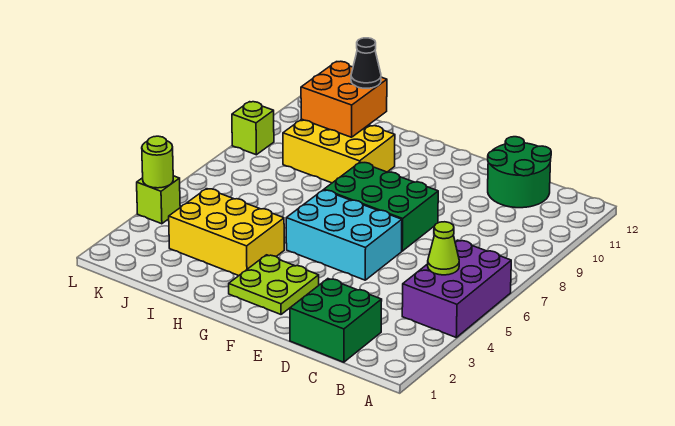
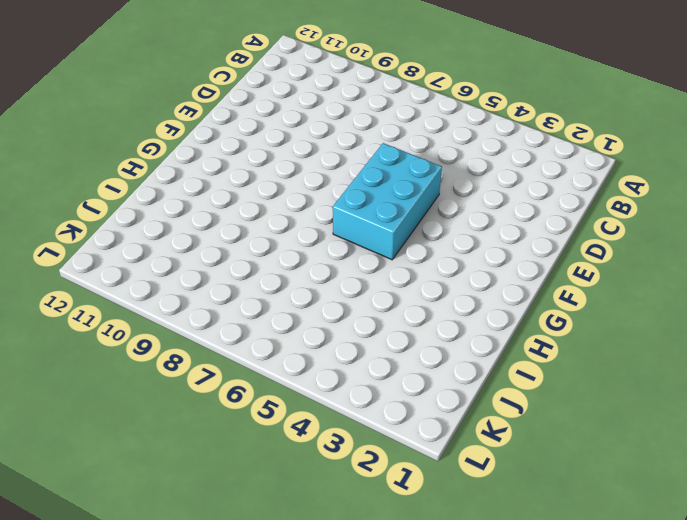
none -> purple 2x3 brick [402,240,511,337]
none -> green 2x2 brick [290,279,382,362]
none -> green 2x2 round brick [488,137,551,208]

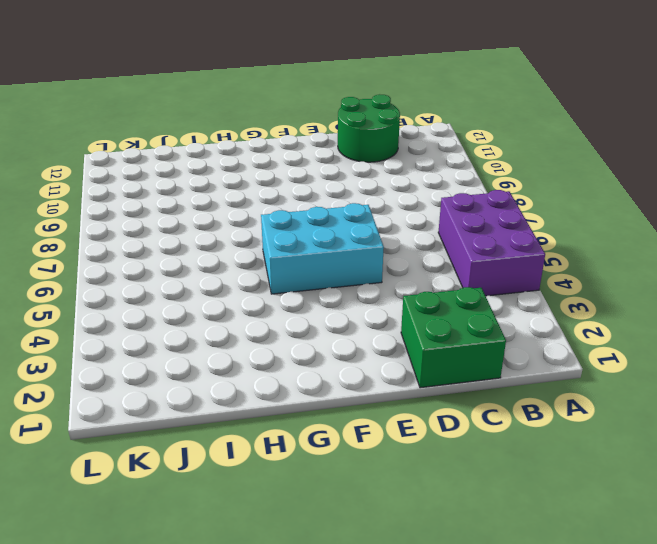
none -> green 2x3 brick [324,162,438,251]
none -> lime 2x2 plate [229,255,319,314]
none -> yellow 2x3 brick [169,189,284,276]

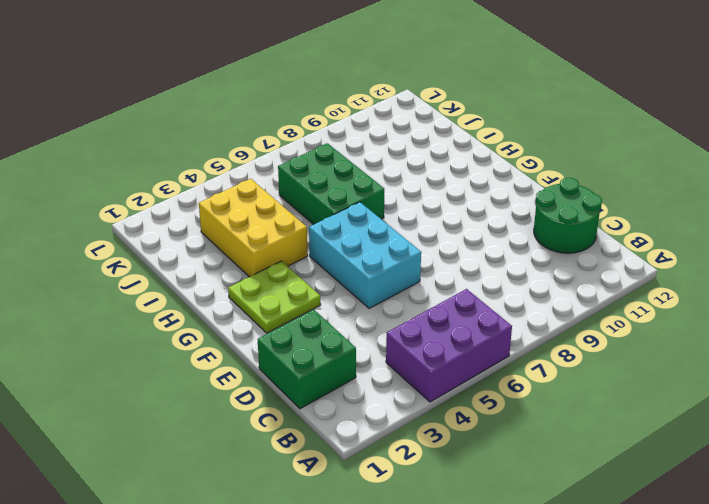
green 2x3 brick [278,143,384,225] -> green 2x3 brick moved to [324,162,438,251]
none -> yellow 2x3 brick [283,119,395,183]
none -> lime 1x1 brick [137,176,180,224]
none -> lime 1x1 brick [232,102,274,155]

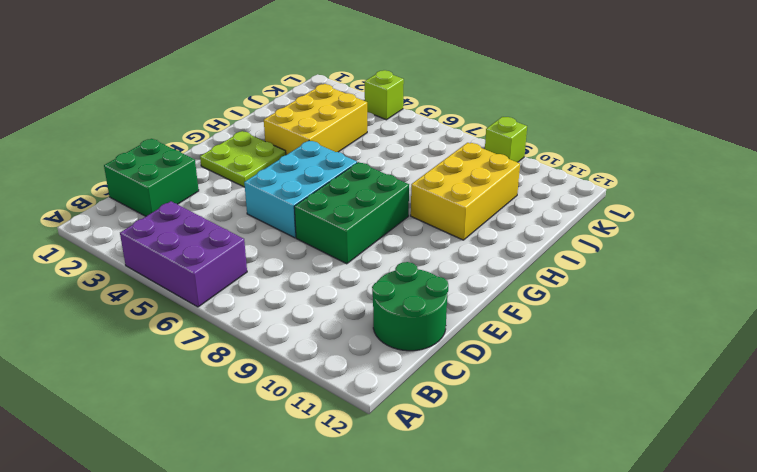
none -> lime 1x1 cone [428,222,459,275]
none -> orange 2x2 brick [301,61,387,137]
none -> lime 1x1 round brick [142,136,173,188]

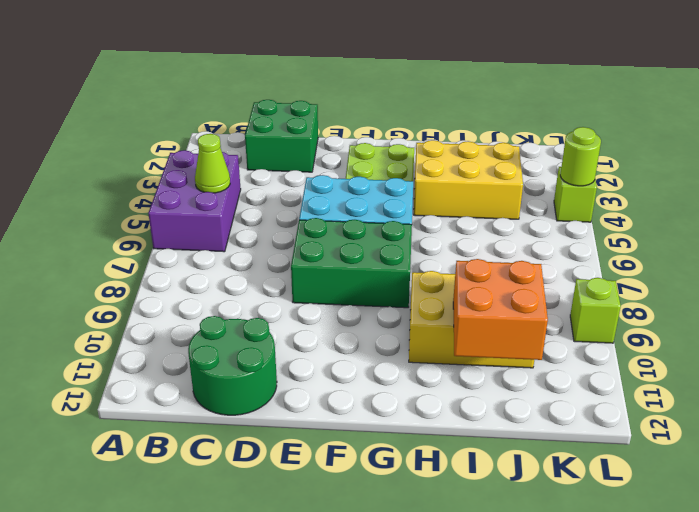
none -> black 1x1 cone [351,38,381,88]

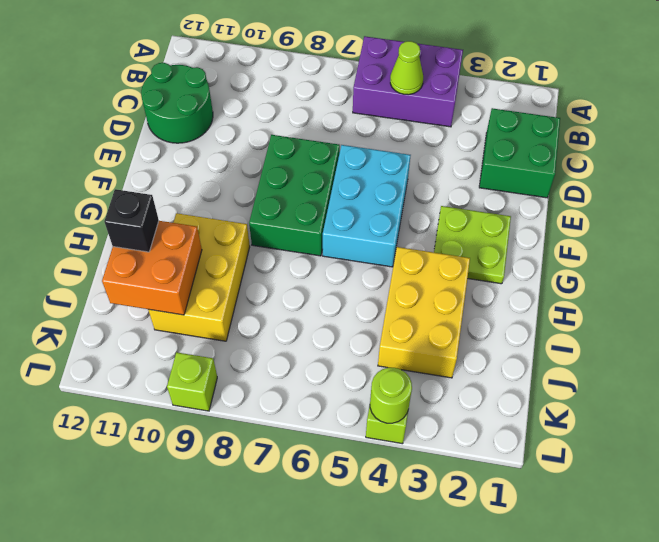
black 1x1 brick [104,189,159,252] -> black 1x1 cone [351,38,381,88]

